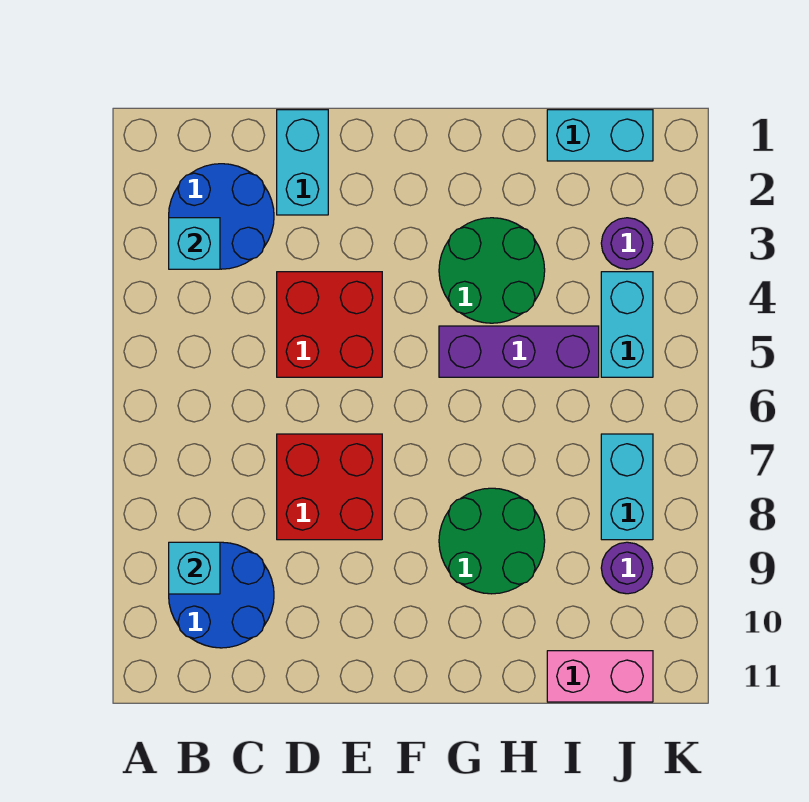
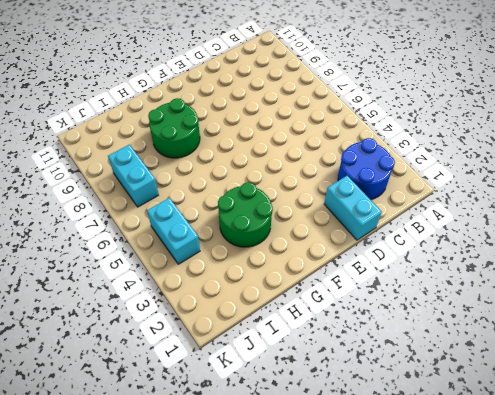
none -> blue 2x2 round brick [169,542,274,648]
none -> red 2x2 brick [277,272,382,377]
none -> red 2x2 brick [277,434,382,540]

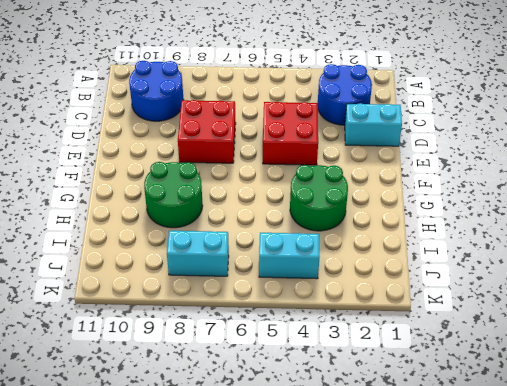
none -> purple 1x3 brick [439,326,599,377]
none -> cyan 1x2 brick [547,110,653,161]
none -> pink 1x2 brick [547,651,653,702]

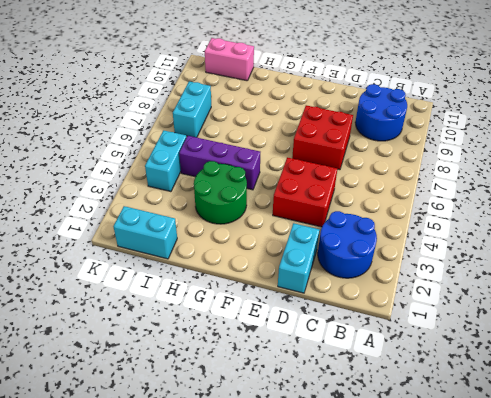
none -> green 2x2 round brick [439,488,545,594]
none -> purple 1x1 round brick [601,218,653,269]
none -> purple 1x1 round brick [601,542,653,594]

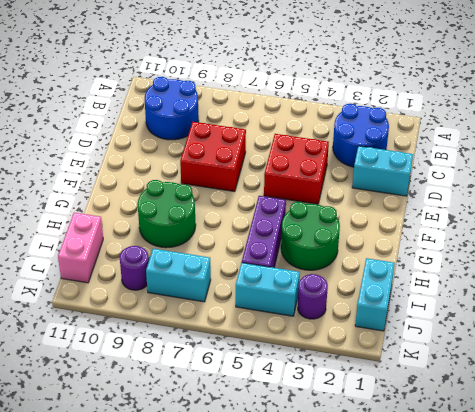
none -> cyan 1x1 brick [169,218,220,269]
none -> cyan 1x1 brick [169,542,220,594]

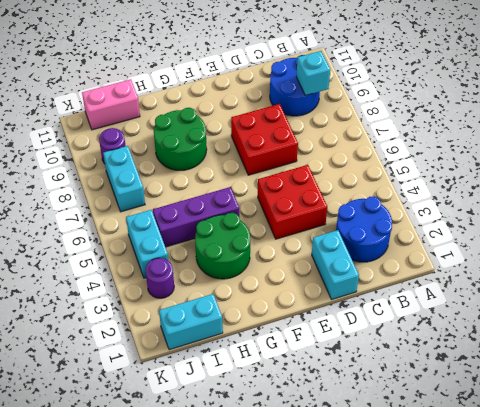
none -> cyan 1x1 brick [169,218,220,269]

